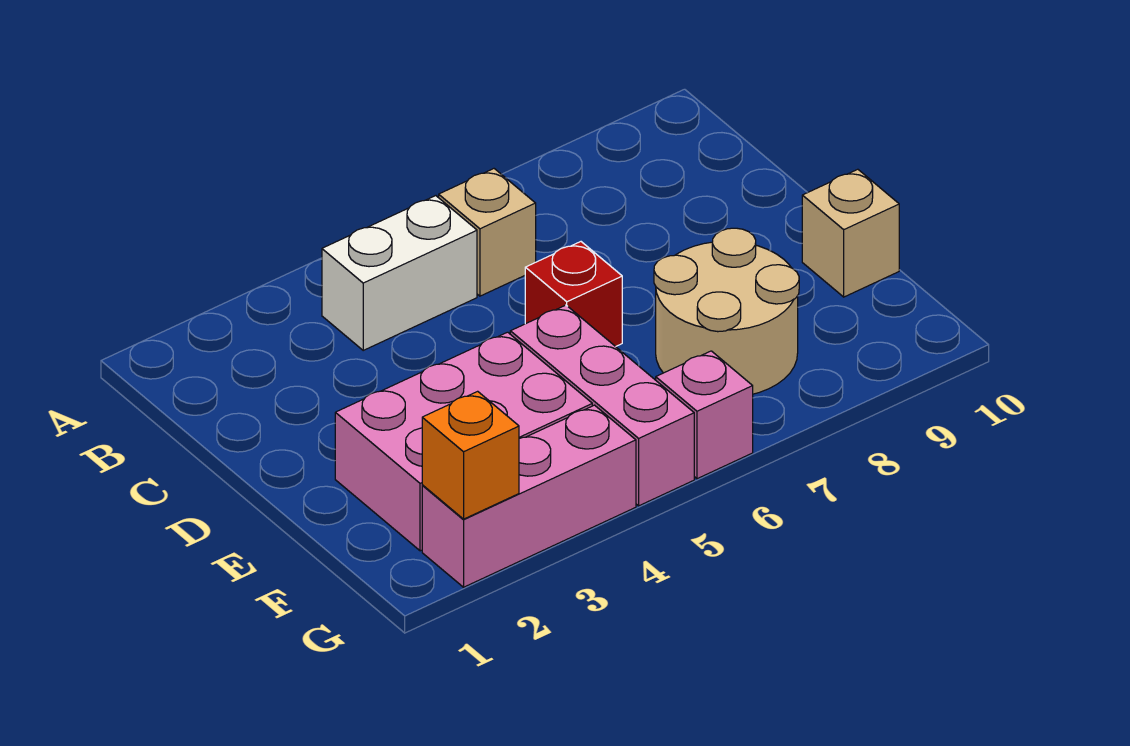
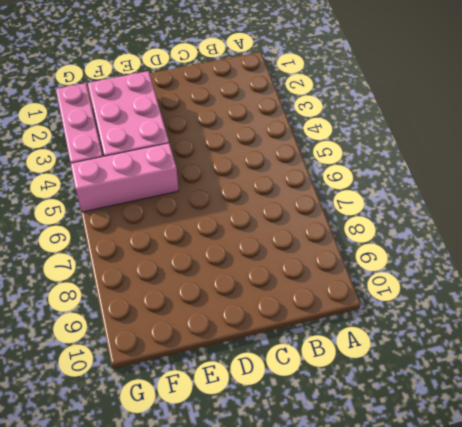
none -> white 1x2 brick [322,196,477,350]
none -> tan 1x1 brick [439,169,536,296]

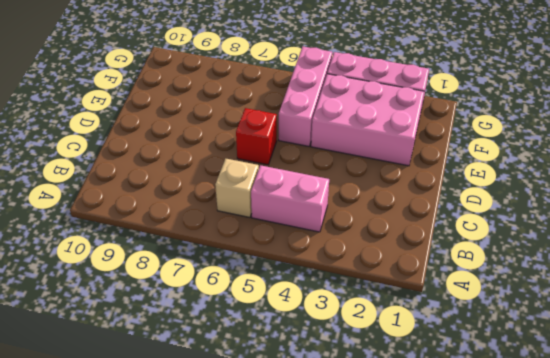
pink 1x2 brick [251,165,329,232] -> white 1x2 brick [322,196,477,350]
none -> tan 2x2 round brick [654,228,799,394]
none -> tan 1x1 brick [802,169,899,297]

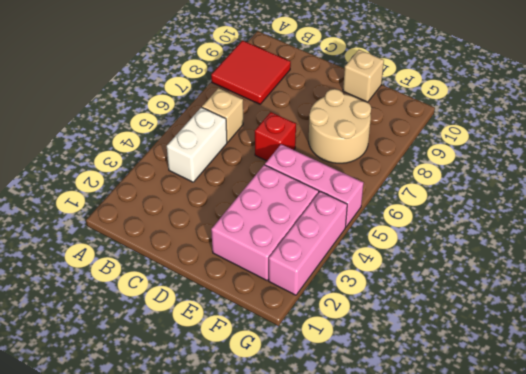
red 2x2 tile [211,41,291,104] -> none
none -> pink 1x1 brick [656,351,753,479]
none -> orange 1x1 brick [422,391,519,519]

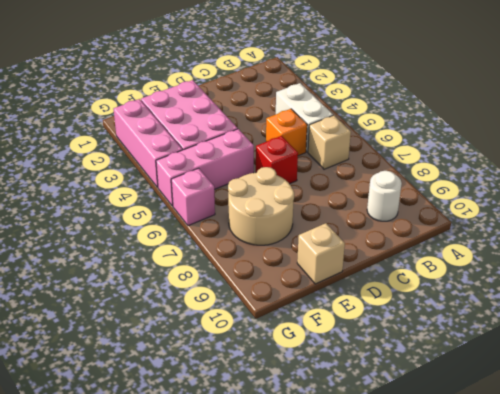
white 1x1 round brick [367,171,402,221] -> none
orange 1x1 brick [266,109,307,156] -> orange 1x1 brick moved to [422,391,519,519]

